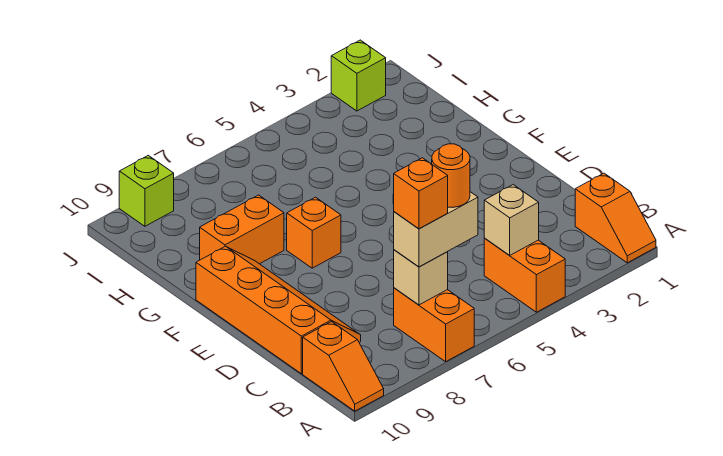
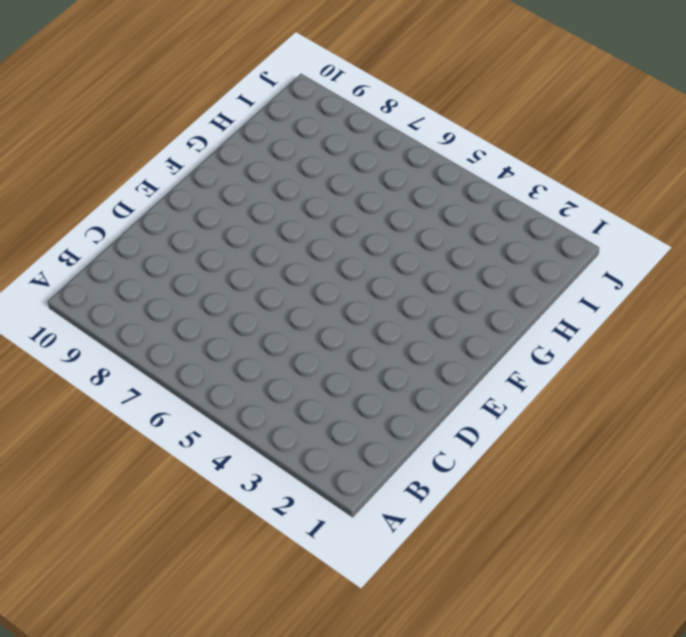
none -> orange 1x2 slope [575,173,656,263]
none -> orange 1x2 brick [484,239,565,312]
none -> orange 1x2 brick [394,288,474,362]

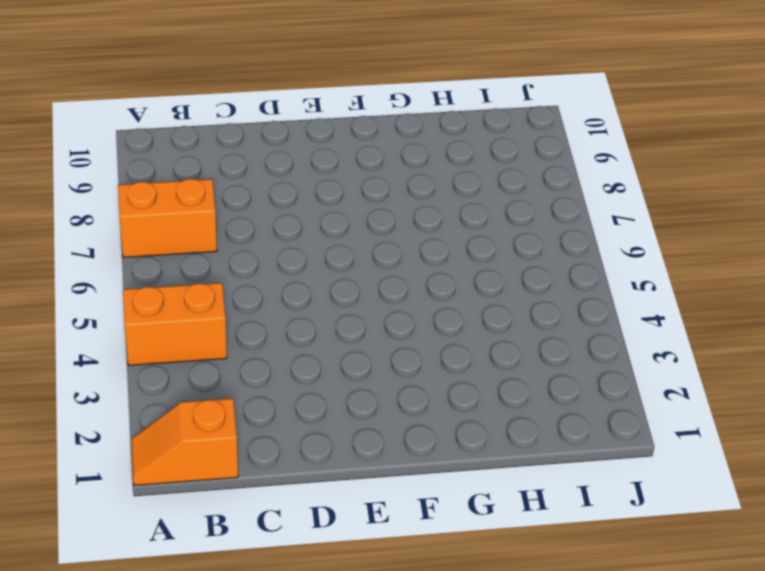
none -> orange 1x2 slope [303,322,384,411]
none -> orange 2x4 slope [196,246,361,374]
none -> orange 1x1 brick [287,197,341,268]

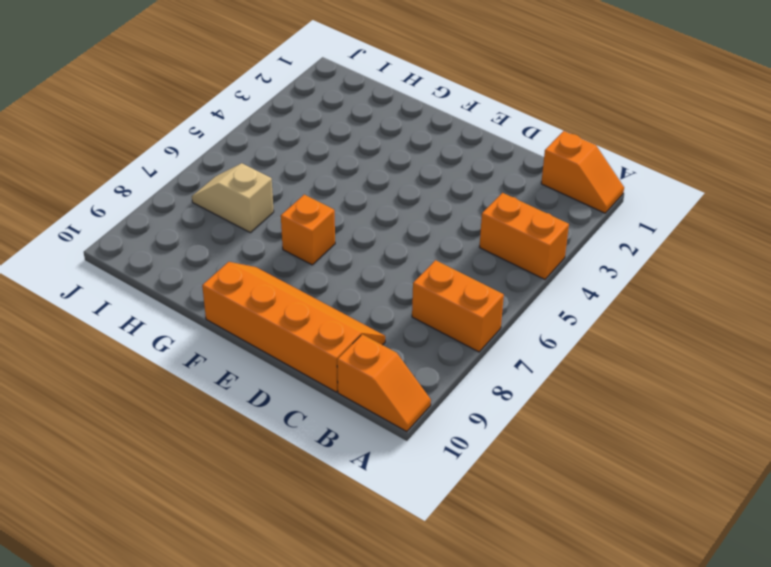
tan 1x2 slope [192,163,274,233] -> none
none -> orange 1x2 brick [200,195,284,264]
none -> lime 1x1 brick [331,40,386,111]
none -> lime 1x1 brick [119,155,174,226]

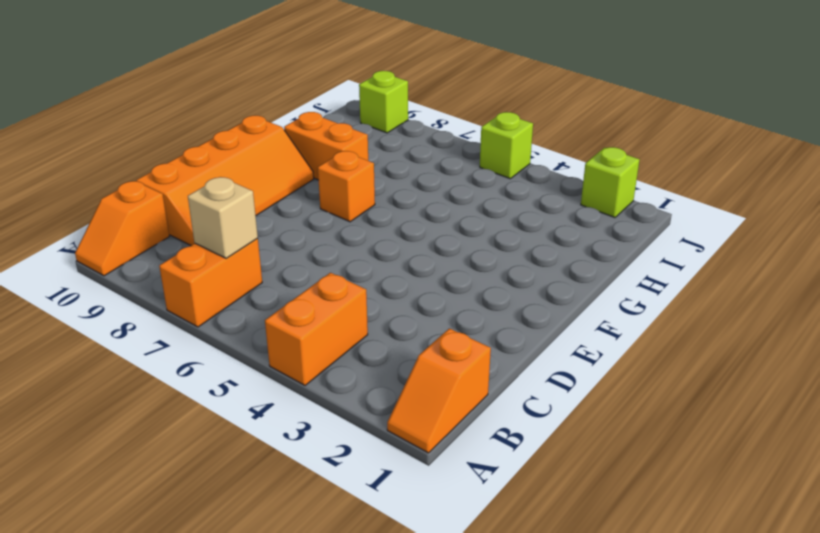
lime 1x1 brick [480,112,533,179] -> none
none -> tan 1x1 brick [484,185,539,255]
none -> tan 1x2 brick [394,192,478,267]
none -> orange 1x1 round brick [432,144,470,207]

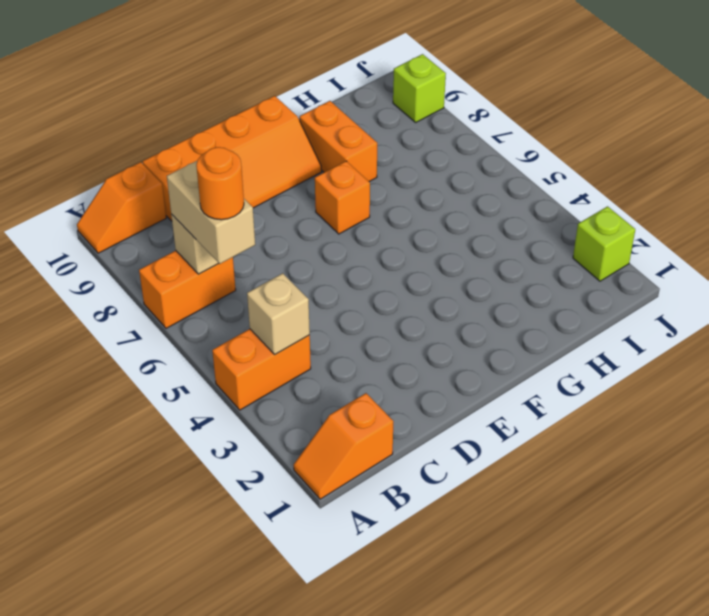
none -> orange 1x1 brick [394,158,448,229]

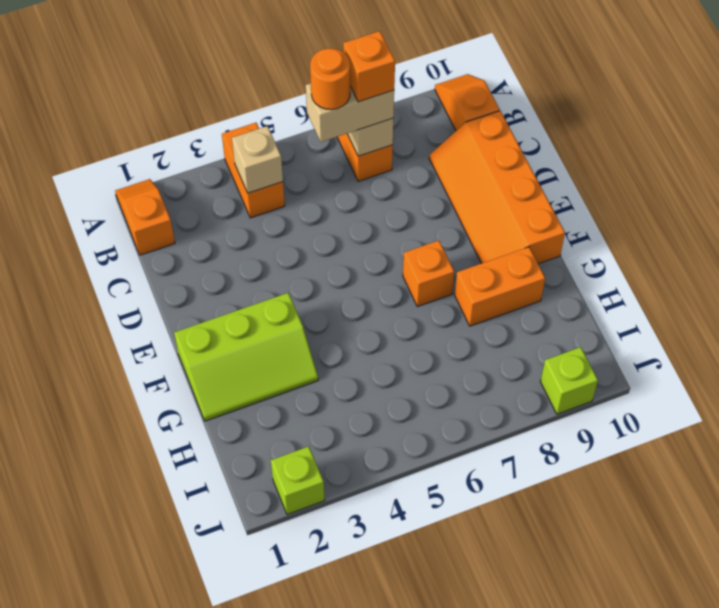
lime 2x3 slope [174,293,318,421] -> none

